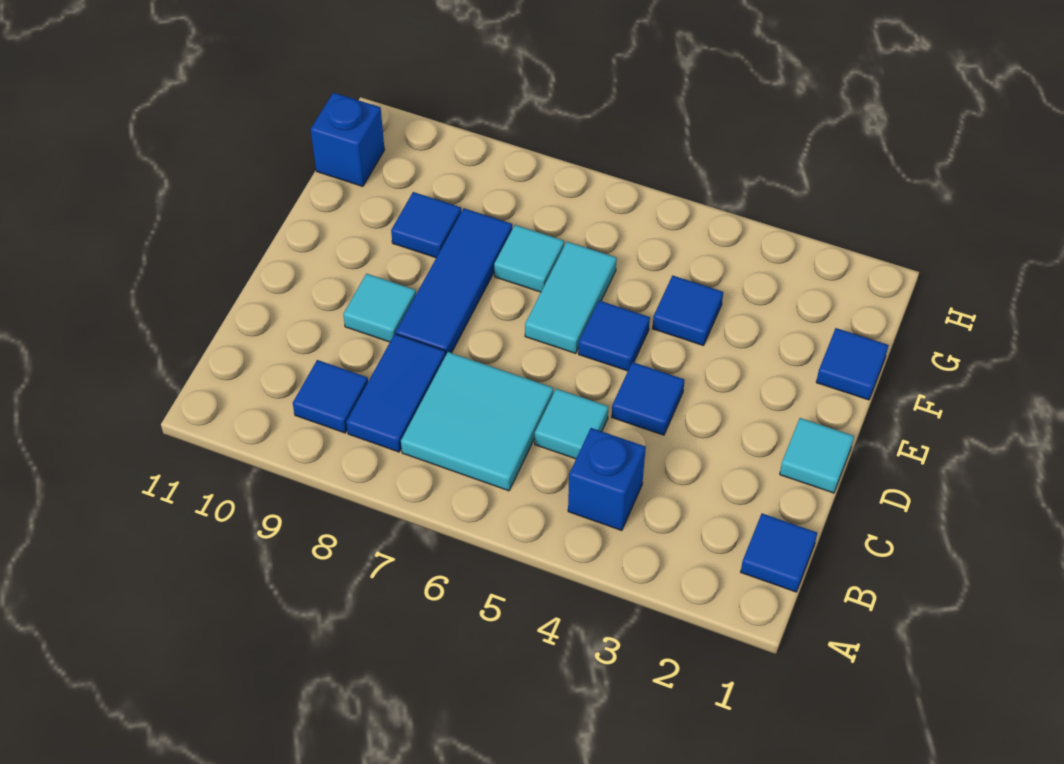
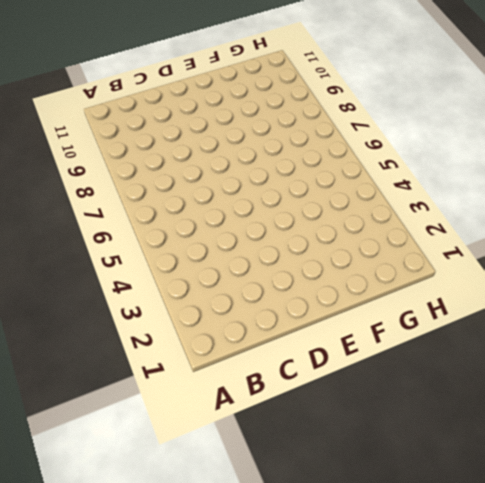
none -> blue 1x1 tile [741,514,817,592]
none -> blue 1x1 brick [568,428,646,531]
none -> cyan 2x2 tile [401,352,553,491]

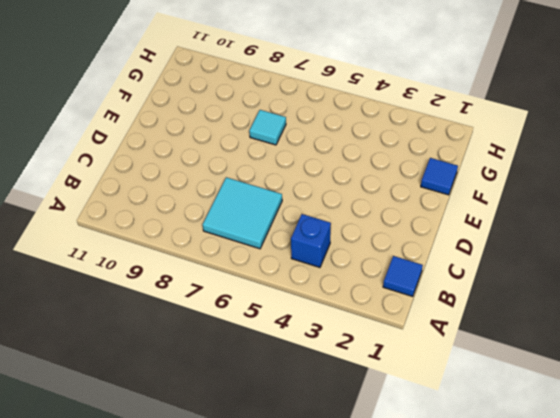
none -> blue 1x2 tile [346,334,446,452]
none -> blue 1x1 tile [293,360,368,433]
none -> cyan 1x1 tile [535,389,608,459]

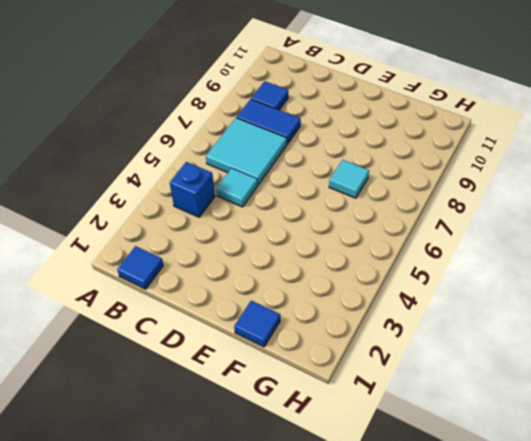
none -> cyan 1x1 tile [780,418,854,493]
none -> blue 1x1 tile [612,362,685,435]
none -> blue 1x3 tile [396,208,512,355]

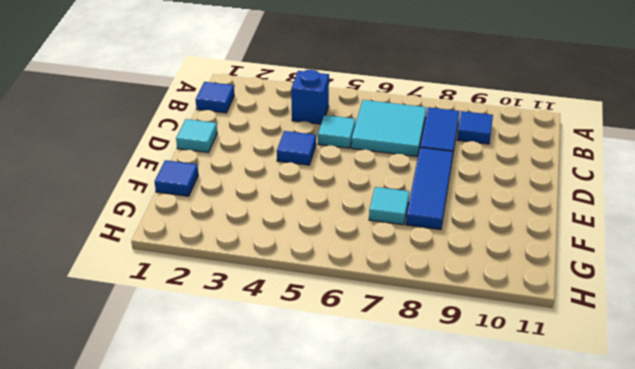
none -> cyan 1x1 tile [343,274,416,342]
none -> blue 1x1 tile [578,301,650,371]
none -> cyan 1x2 tile [525,242,617,353]

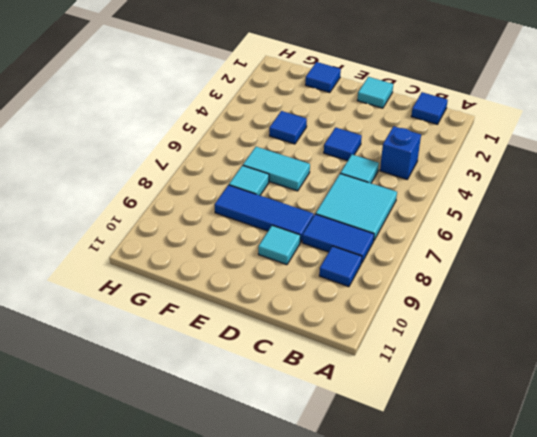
none -> blue 1x1 tile [578,301,650,371]
none -> blue 1x1 tile [391,192,461,258]
none -> blue 1x1 brick [311,92,385,187]

